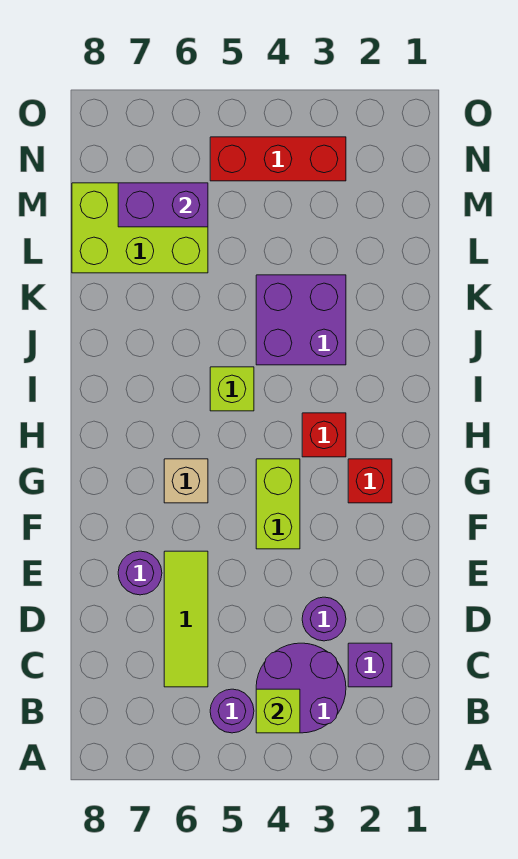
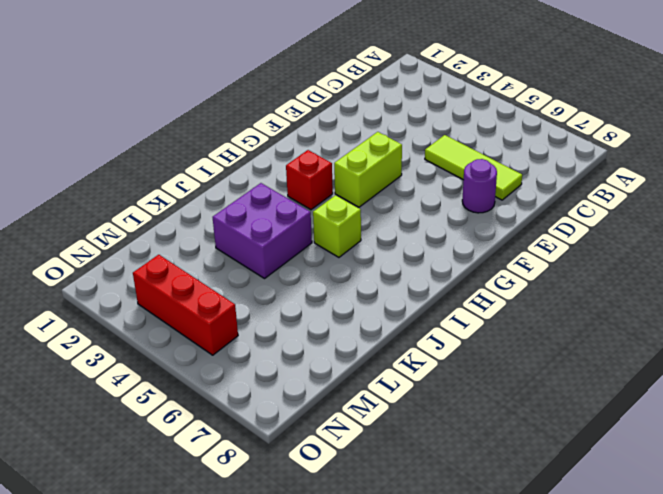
lime 1x3 tile [425,135,522,200] -> lime 1x3 tile turned to [164,551,208,687]
none -> purple 2x2 round brick [256,643,346,733]
none -> purple 1x1 round brick [210,689,254,733]
none -> purple 1x1 brick [348,643,392,687]

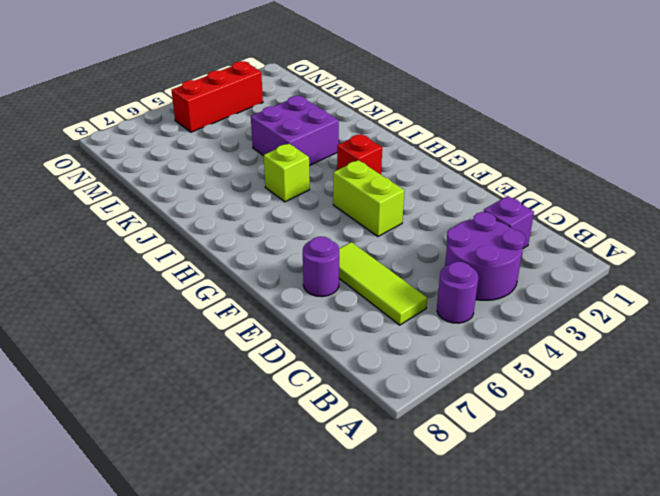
none -> purple 1x1 round brick [302,597,346,641]
none -> red 1x1 brick [348,459,392,503]
none -> tan 1x1 brick [164,459,208,503]

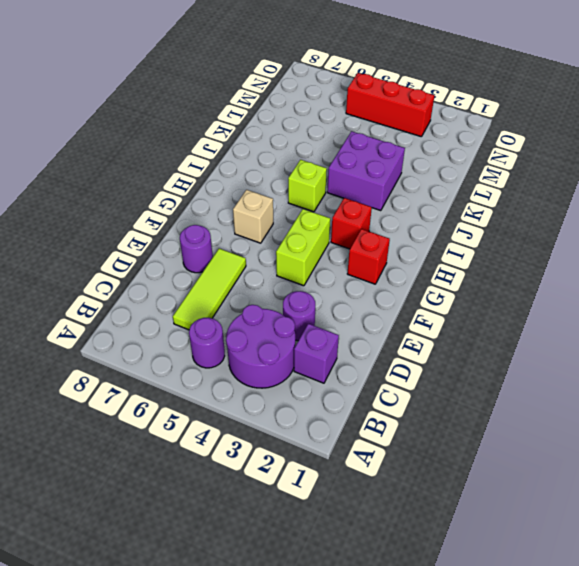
none -> lime 2x3 brick [72,183,208,273]
none -> lime 1x1 brick [256,689,300,733]
none -> purple 1x2 brick [118,183,208,227]

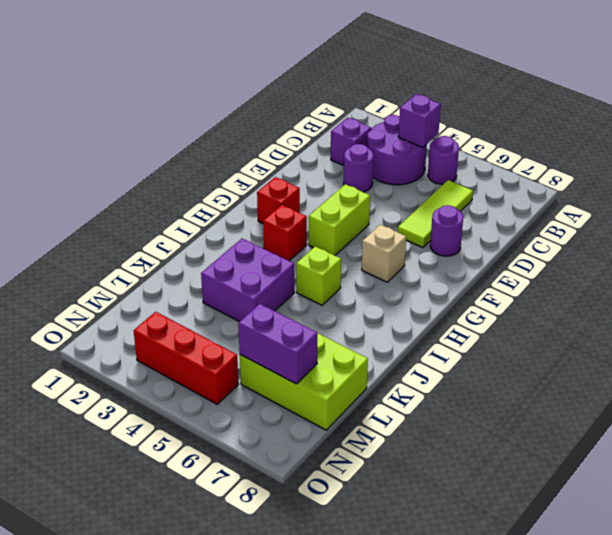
purple 1x1 brick [398,94,441,147] -> lime 1x1 brick [256,689,300,733]

